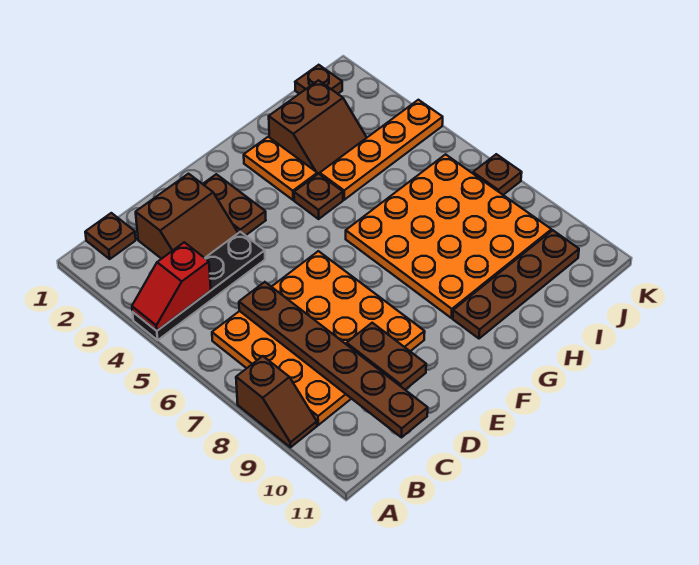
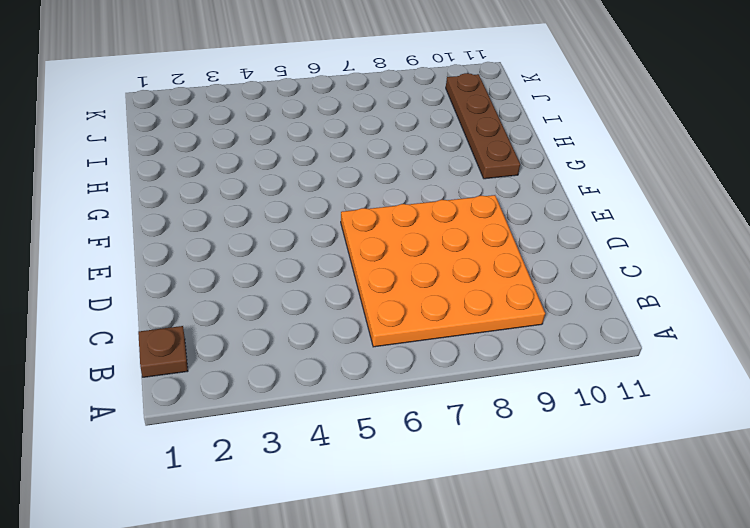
none -> black 1x4 plate [133,232,265,340]
none -> brown 1x2 slope [236,356,317,447]
none -> brown 2x2 slope [136,174,238,259]

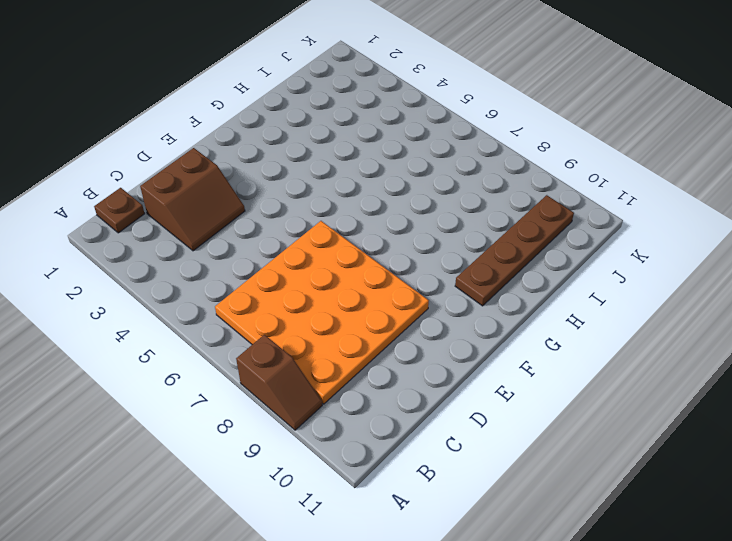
none -> black 1x4 plate [133,232,265,340]
none -> brown 1x2 plate [203,174,266,236]
none -> orange 1x2 plate [244,137,317,200]

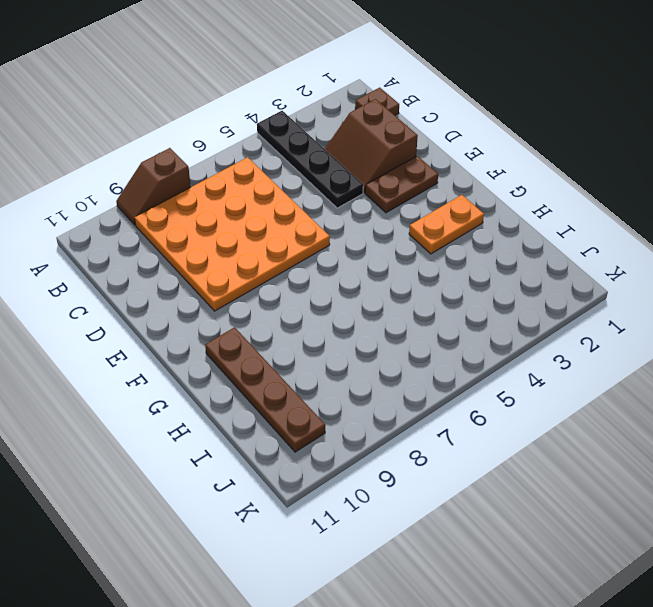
none -> brown 1x1 plate [294,174,343,219]
none -> orange 4x4 plate [346,154,551,318]
none -> brown 2x2 slope [269,80,367,174]

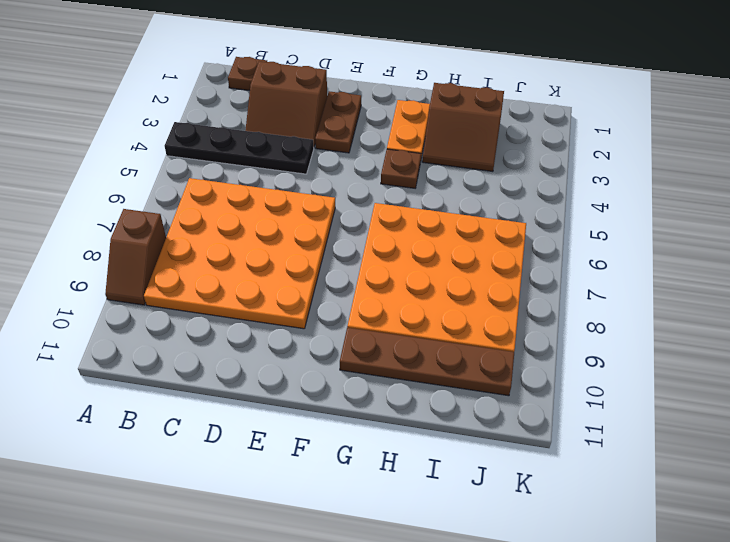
none -> orange 1x4 plate [320,100,443,200]
none -> brown 1x1 plate [295,65,342,94]
none -> brown 1x1 plate [473,154,522,195]

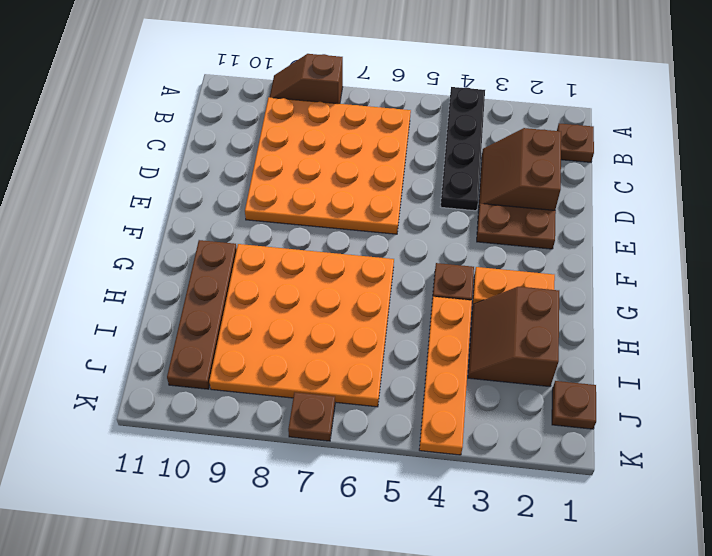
none -> red 1x2 slope [132,242,211,331]
none -> brown 1x6 plate [239,282,428,437]
none -> brown 1x2 plate [347,323,426,390]

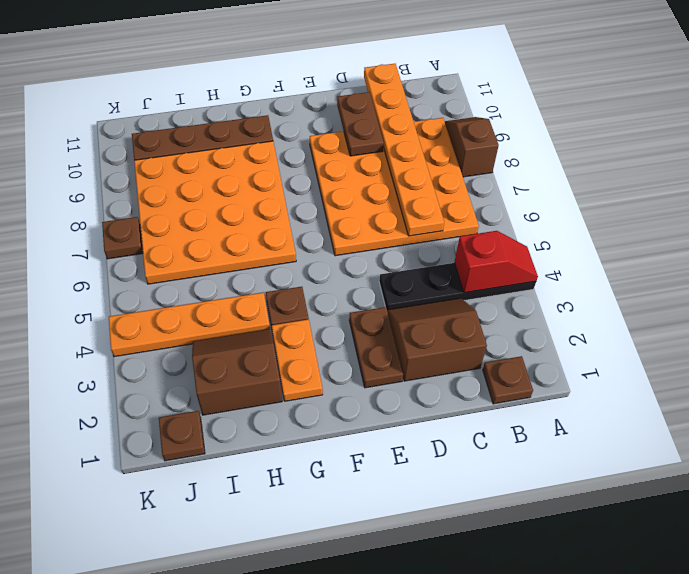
orange 1x6 plate [364,64,444,236] -> brown 1x6 plate [239,282,428,437]

